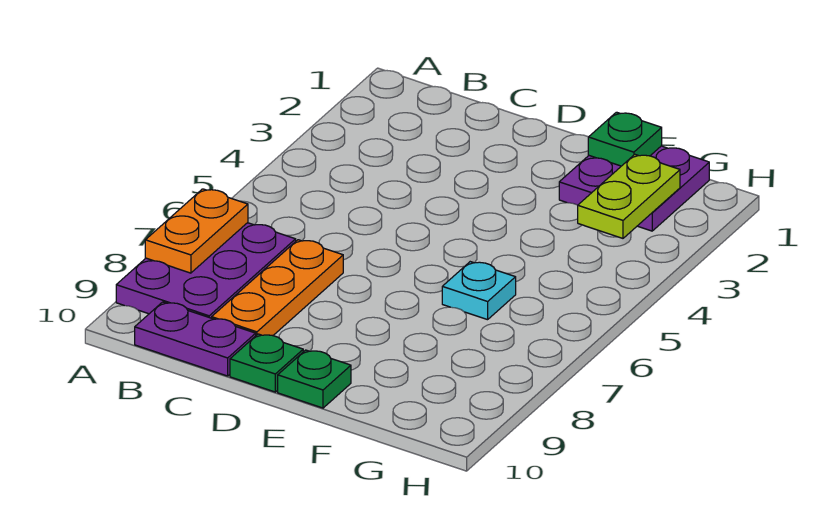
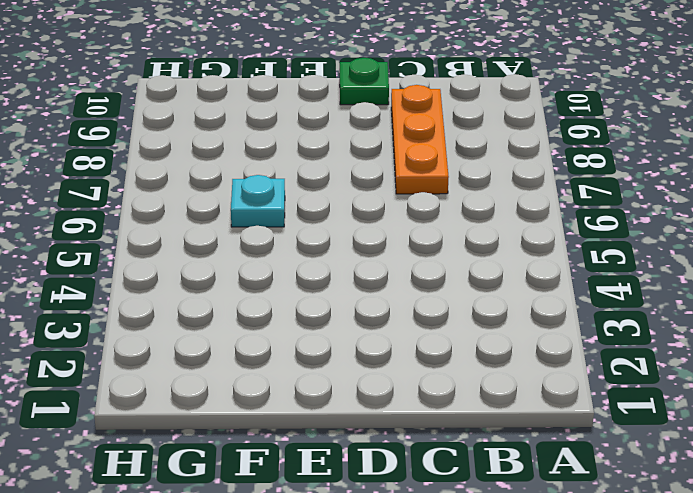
none -> purple 2x3 plate [116,223,296,318]
none -> purple 1x2 plate [135,302,256,376]

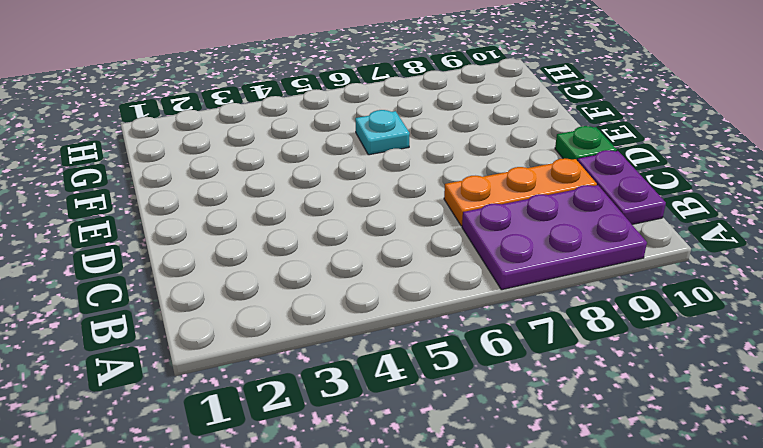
none -> green 1x1 plate [278,350,351,408]
none -> purple 2x2 plate [559,146,709,231]

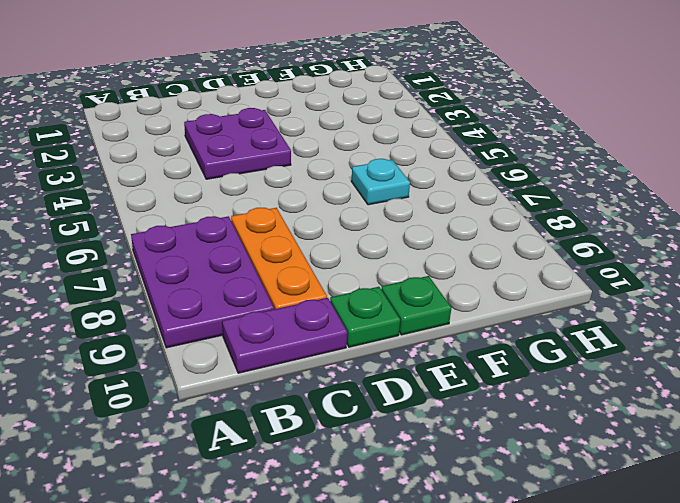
purple 2x2 plate [184,108,291,179] -> purple 2x2 plate moved to [559,146,709,231]
none -> orange 1x2 plate [145,189,248,273]
none -> green 1x1 plate [588,112,662,166]

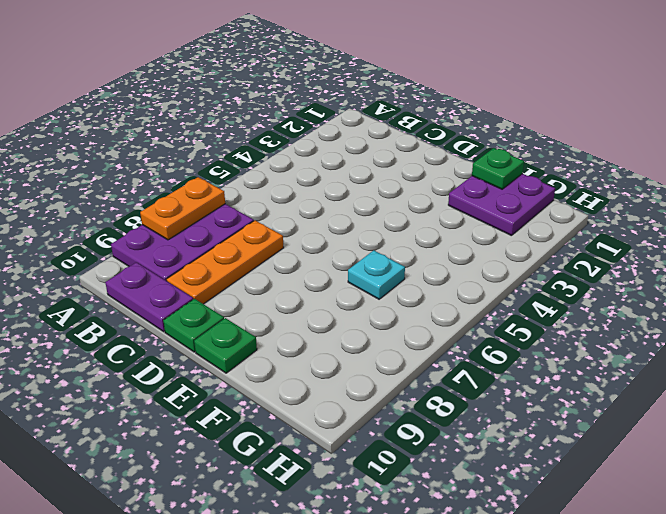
none -> lime 1x2 plate [578,155,680,238]

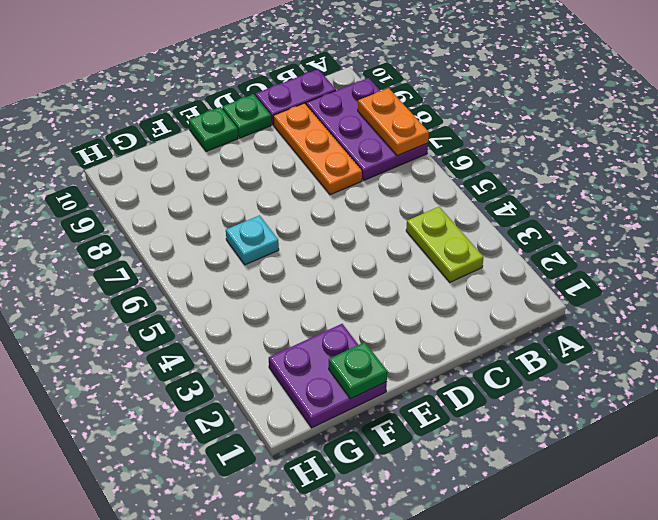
lime 1x2 plate [406,207,484,282] -> lime 1x2 plate moved to [578,155,680,238]

